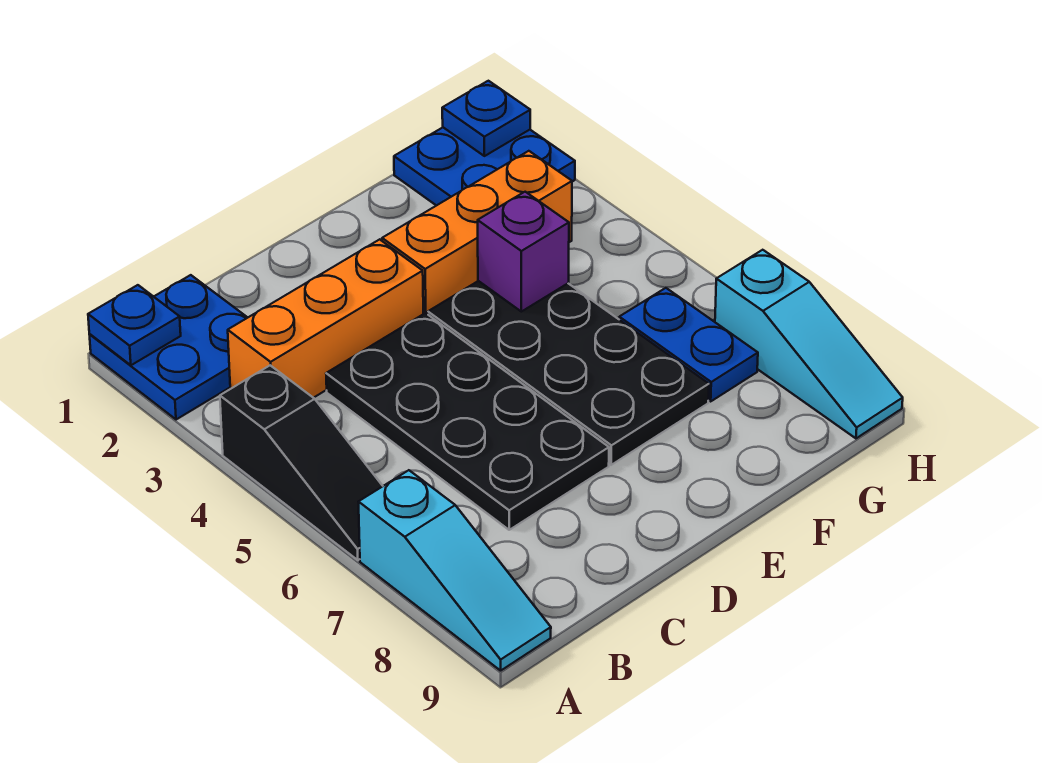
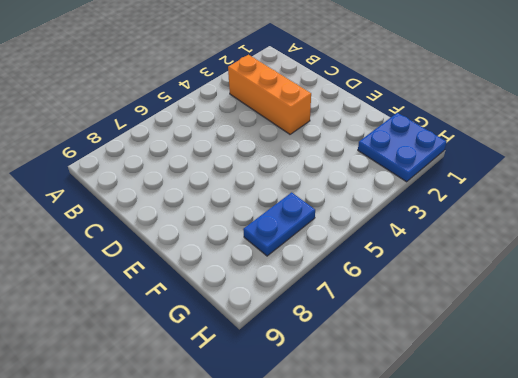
none -> blue 2x2 plate [89,275,248,420]
none -> black 1x3 slope [220,365,383,560]
none -> cyan 1x3 slope [359,470,551,671]

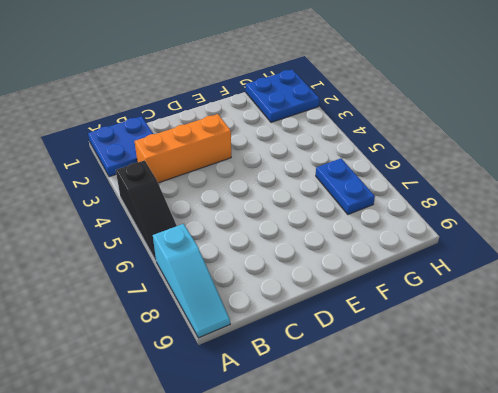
none -> black 2x4 plate [326,313,609,530]
none -> orange 1x3 brick [382,151,572,314]
none -> black 2x4 plate [428,281,709,465]

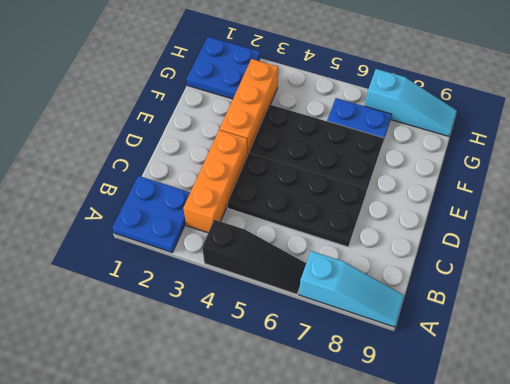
none -> blue 1x1 plate [88,285,181,365]
none -> purple 1x1 brick [478,192,569,312]
none -> blue 1x1 plate [442,81,530,156]

